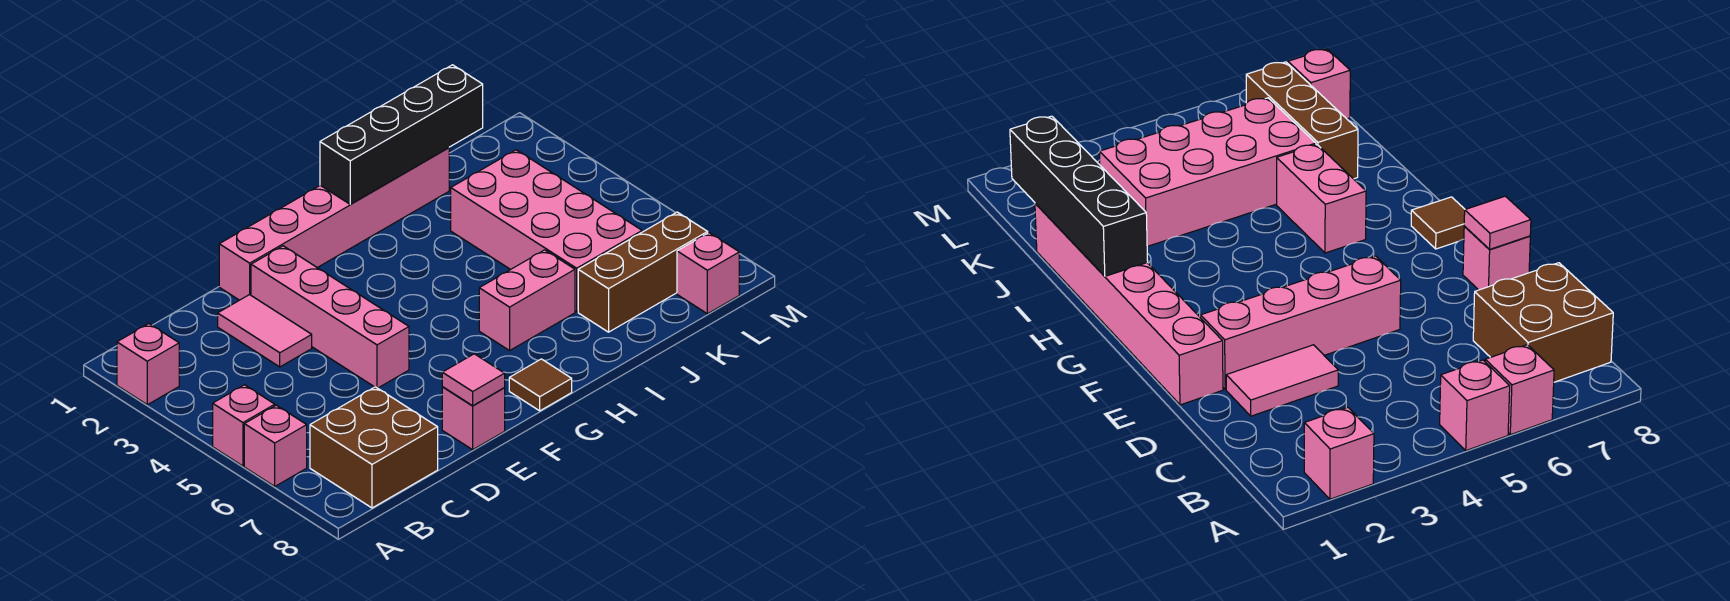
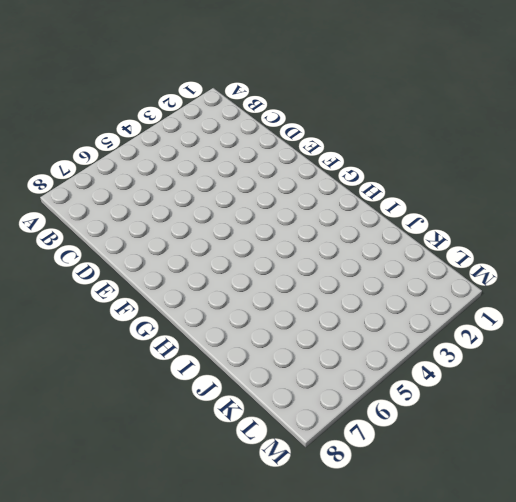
none -> pink 1x1 brick [117,324,179,405]
none -> pink 1x1 brick [213,385,275,466]
none -> pink 1x1 brick [244,405,307,486]

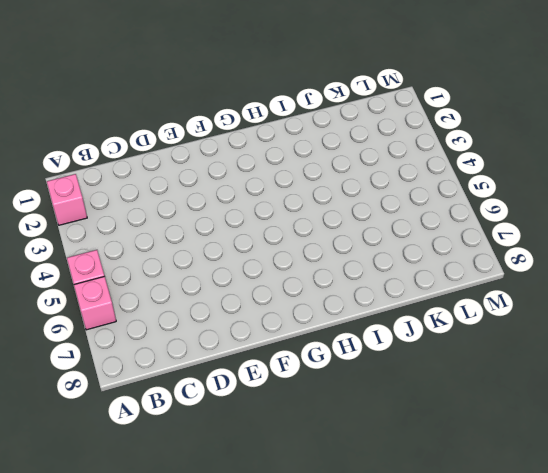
none -> brown 2x2 brick [310,387,438,508]
none -> pink 1x2 tile [218,295,312,367]
none -> pink 1x6 brick [219,148,449,300]

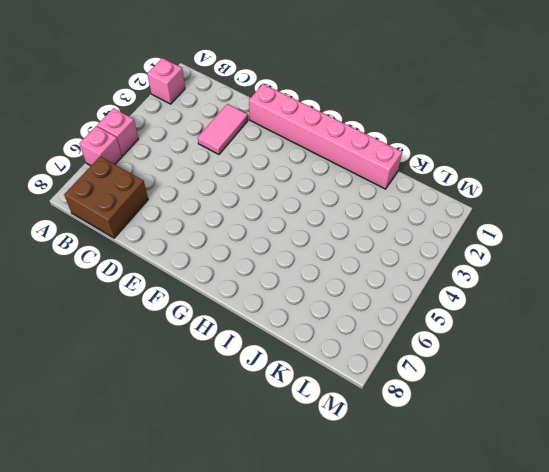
none -> pink 1x4 brick [251,246,409,388]
none -> pink 1x1 brick [442,387,505,450]
none -> brown 1x1 tile [509,359,572,411]

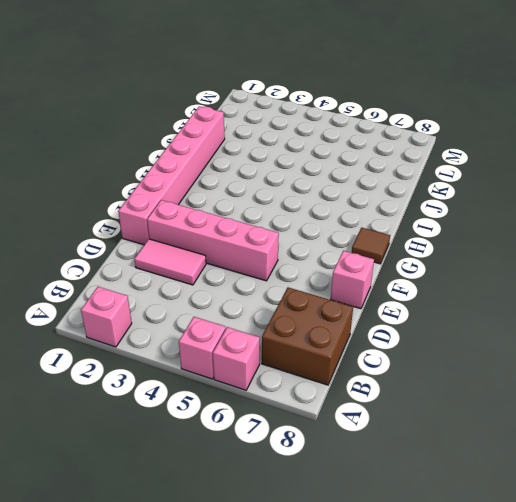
none -> pink 1x2 brick [479,250,575,351]
none -> pink 2x4 brick [451,150,642,312]
none -> brown 1x3 brick [578,212,708,332]

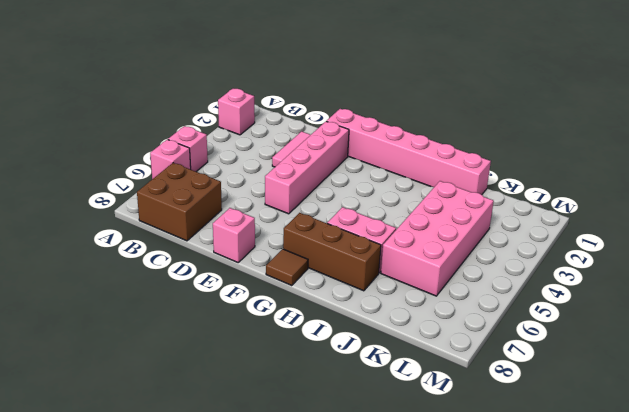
brown 1x3 brick [283,213,381,291] -> brown 1x3 brick moved to [578,212,708,332]
none -> pink 1x1 brick [677,233,739,314]
none -> pink 1x1 tile [442,354,505,406]
none -> black 1x4 brick [320,65,483,204]

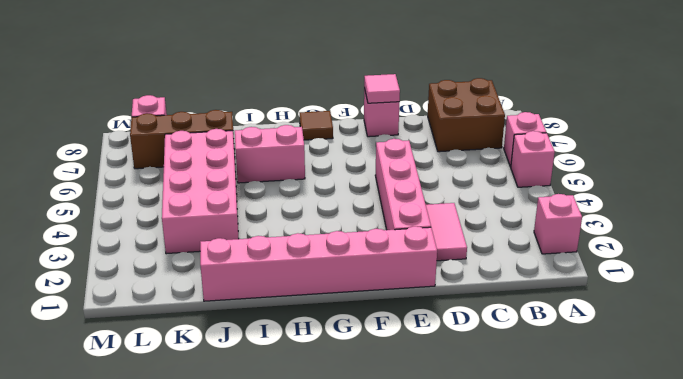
none -> black 1x4 brick [320,65,483,204]

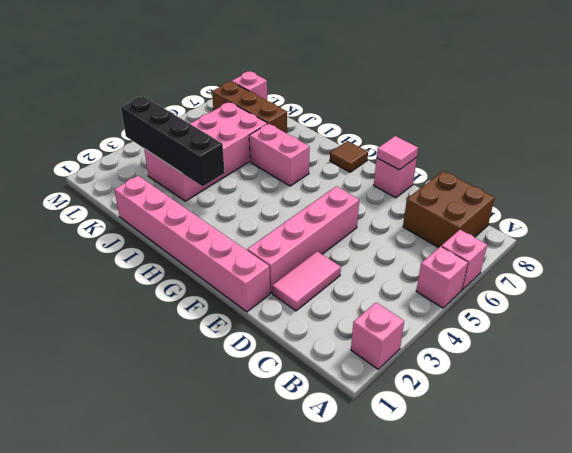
black 1x4 brick [121,96,225,186] -> black 1x4 brick moved to [320,65,483,204]

